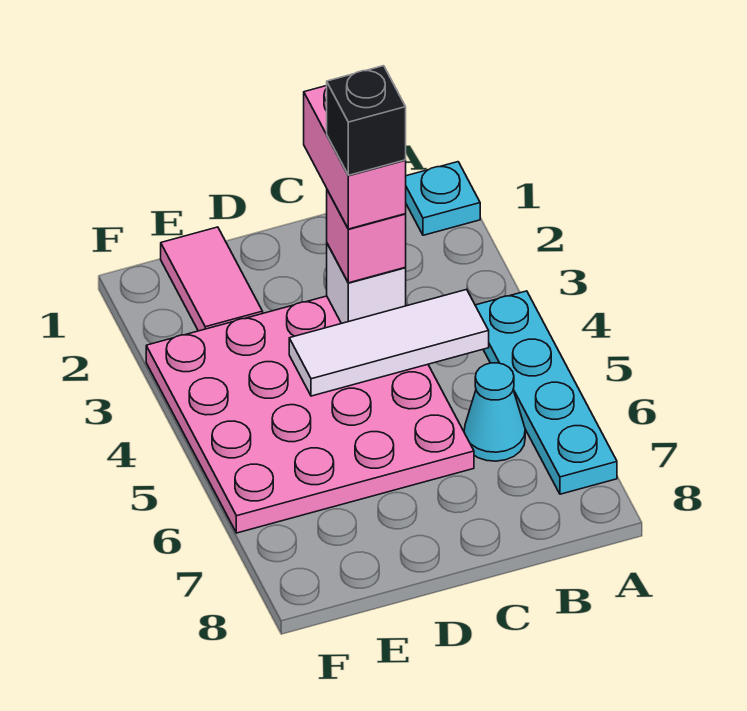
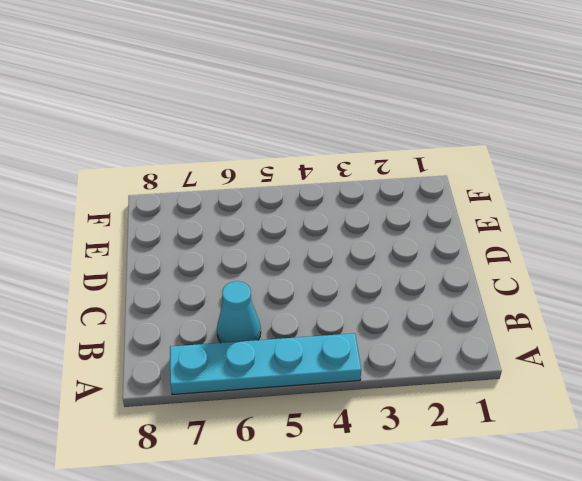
none -> cyan 1x1 plate [406,162,480,235]
none -> pink 4x4 plate [146,296,474,533]

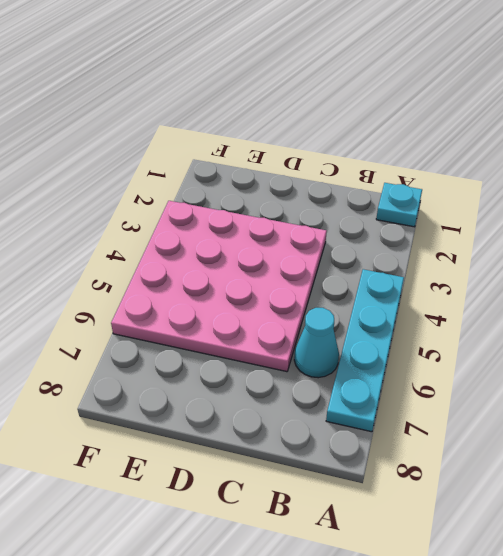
none -> pink 1x2 tile [161,227,263,331]
none -> white 1x3 tile [289,289,489,396]

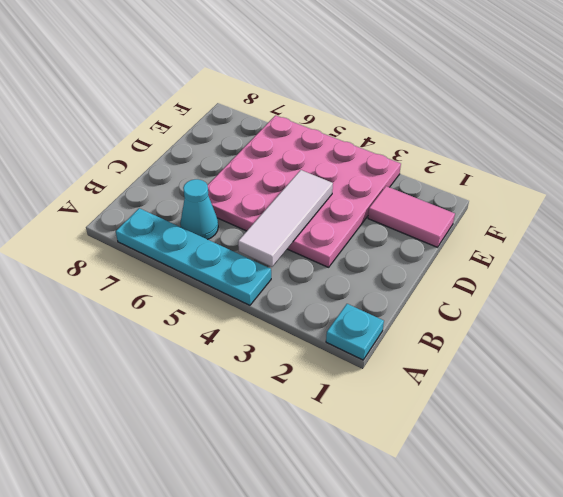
none -> white 1x1 brick [327,244,406,323]
none -> pink 1x1 brick [327,190,406,283]

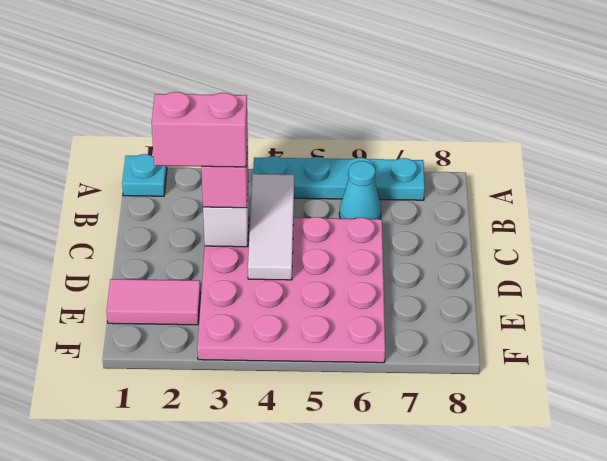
none -> black 1x1 brick [327,66,406,175]

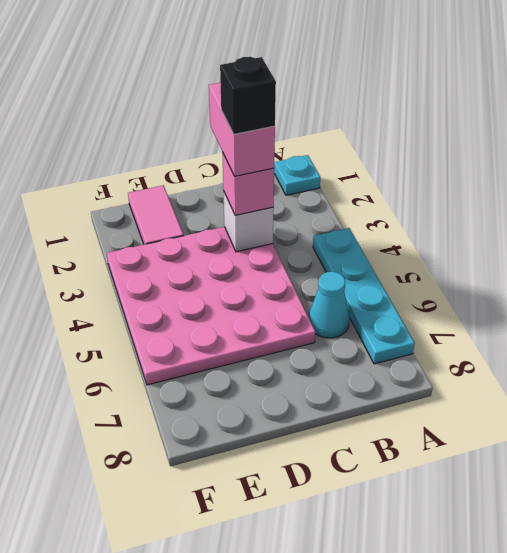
none -> white 1x3 tile [289,289,489,396]

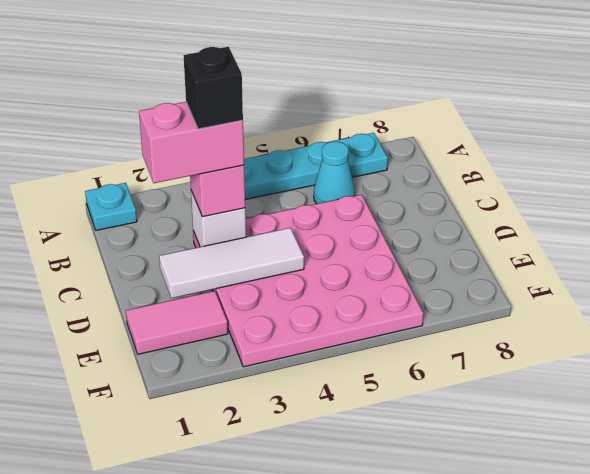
white 1x3 tile [159,228,304,298] -> white 1x3 tile turned to [289,289,489,396]

